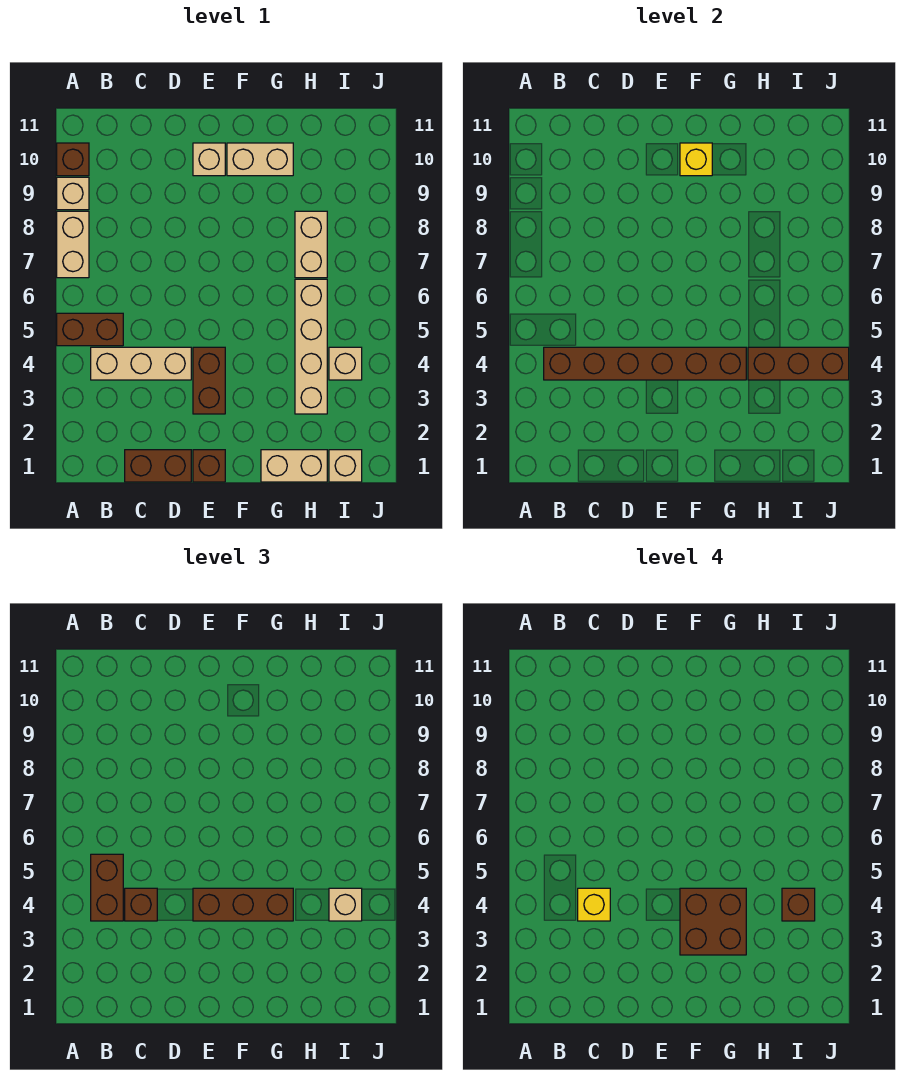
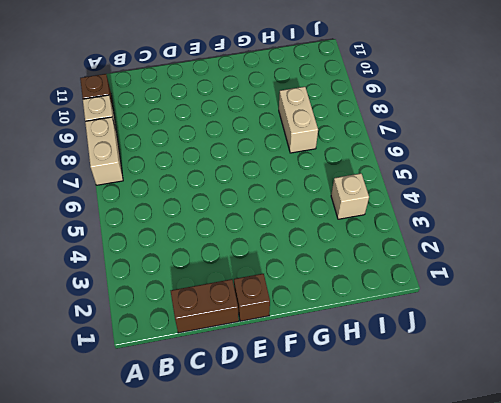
none -> brown 1x2 brick [57,313,123,346]
none -> tan 1x3 brick [91,347,191,380]
none -> brown 1x2 brick [193,347,225,414]

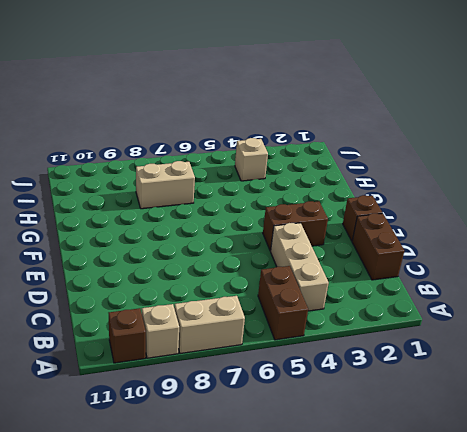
none -> tan 1x1 brick [193,143,225,176]
none -> tan 1x2 brick [227,143,293,176]
none -> tan 1x2 brick [261,450,327,482]

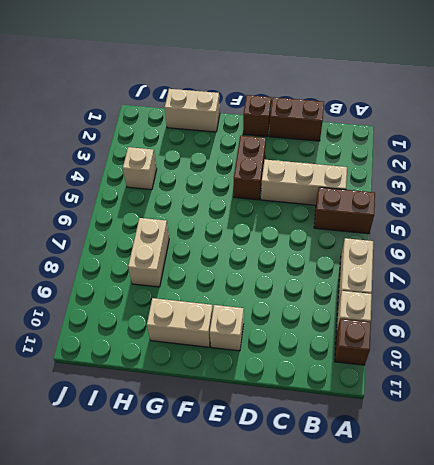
none -> tan 1x4 brick [295,279,327,414]
none -> tan 1x1 brick [329,450,362,482]
none -> brown 1x6 brick [544,347,746,380]

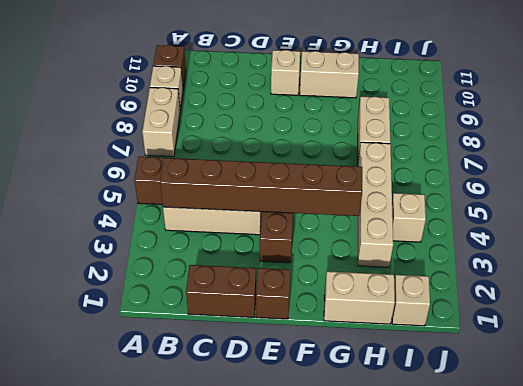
none -> yellow 1x1 brick [680,143,712,176]
none -> brown 1x3 brick [748,347,849,380]
none -> brown 1x2 brick [91,854,123,921]

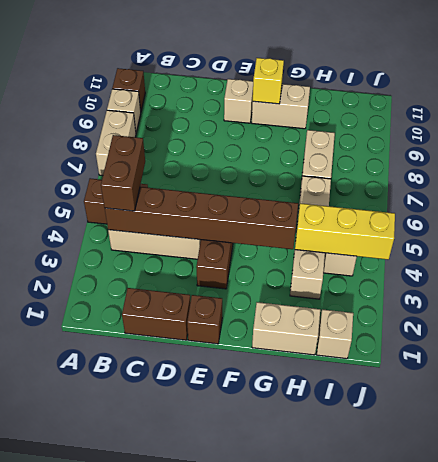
yellow 1x3 brick [295,203,395,260] -> brown 1x3 brick [748,347,849,380]
none -> brown 1x1 brick [125,888,157,921]
none -> brown 1x3 brick [193,888,293,921]
none -> tan 1x1 brick [329,888,362,921]

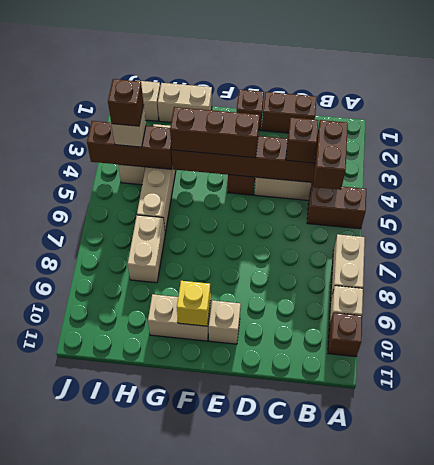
none -> yellow 1x1 brick [578,888,610,921]
none -> brown 2x2 brick [680,888,746,955]

